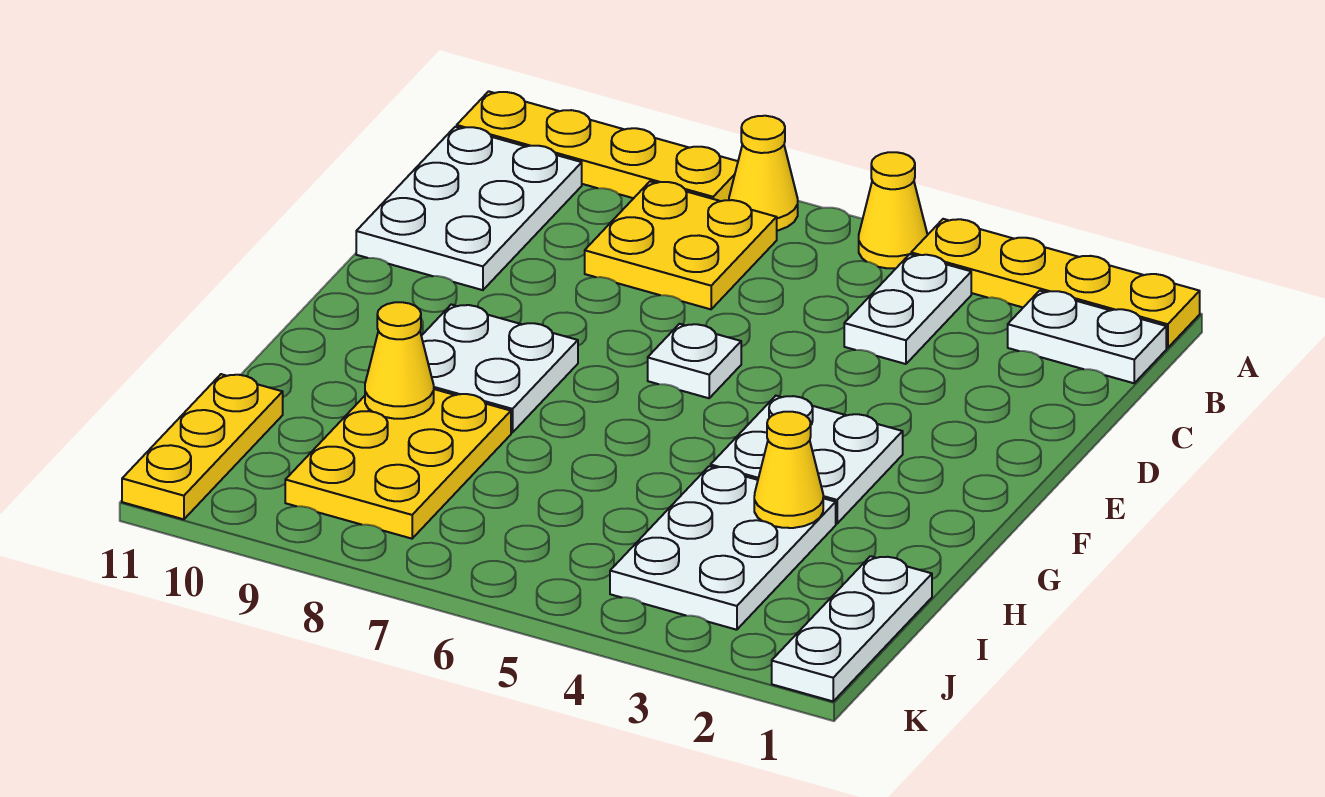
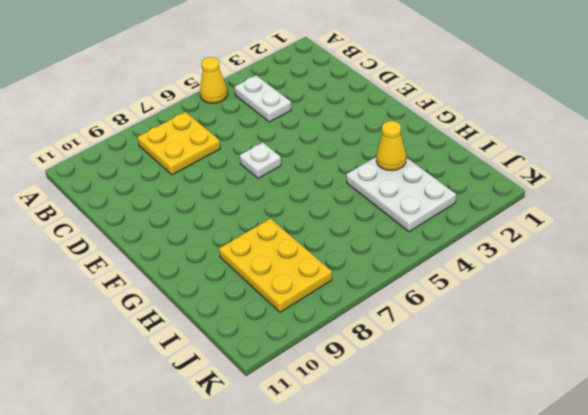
none -> yellow 1x4 plate [911,219,1200,348]
none -> yellow 1x1 cone [729,116,798,231]
none -> yellow 1x4 plate [457,91,738,201]

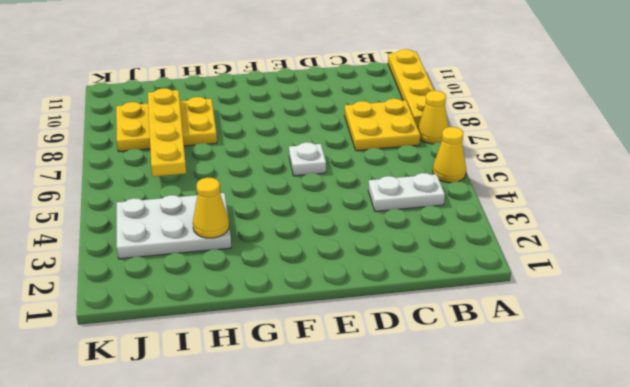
yellow 1x4 plate [148,88,186,177] -> yellow 1x4 plate moved to [911,219,1200,348]
none -> white 1x2 plate [1008,291,1166,383]
none -> white 2x3 plate [356,127,582,290]
none -> white 2x2 plate [711,396,903,524]

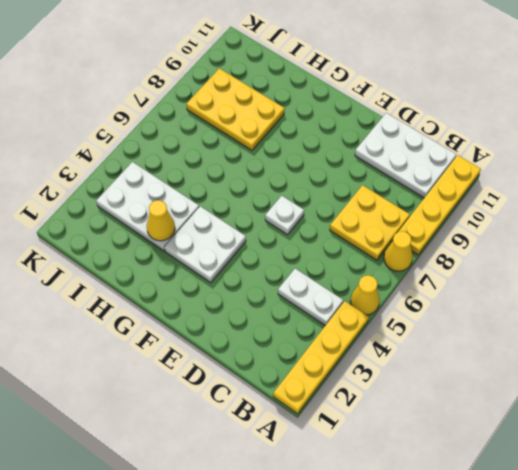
none -> white 1x2 plate [1008,291,1166,383]
none -> white 2x2 plate [421,305,578,433]
none -> white 1x3 plate [772,556,932,701]

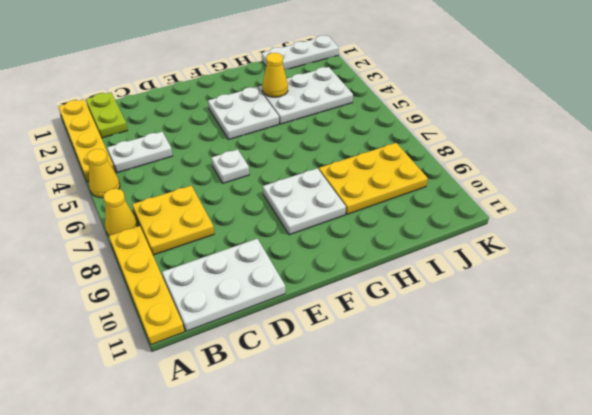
lime 1x2 plate [86,92,128,138] -> white 1x2 plate [1008,291,1166,383]
none -> yellow 1x3 plate [122,374,283,519]
none -> yellow 1x1 cone [365,302,434,419]

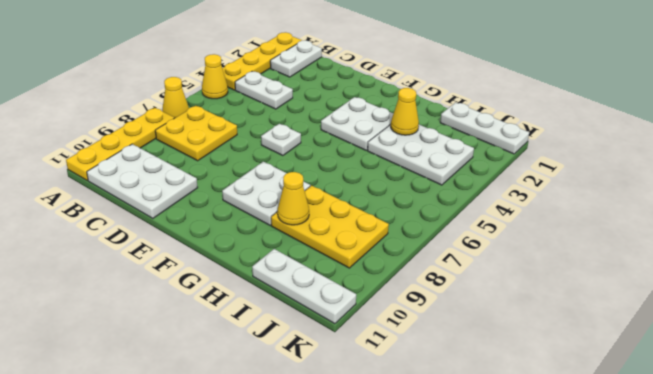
white 1x3 plate [252,249,356,324] -> yellow 1x3 plate [122,374,283,519]

